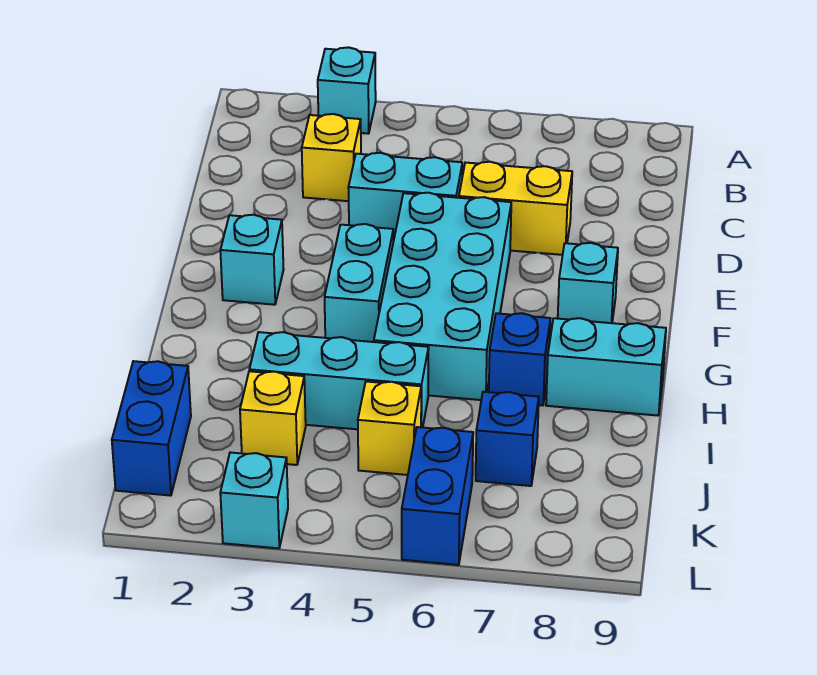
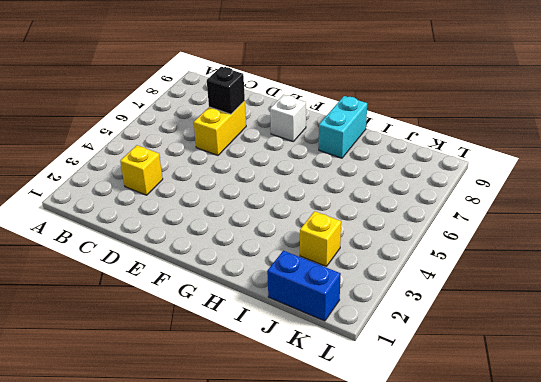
black 1x1 brick [207,67,245,114] -> none
white 1x1 brick [270,95,306,141] -> cyan 1x1 brick [558,243,618,323]
none -> cyan 1x1 brick [318,47,376,134]
none -> cyan 1x2 brick [348,153,462,241]
none -> cyan 2x4 brick [374,193,511,400]

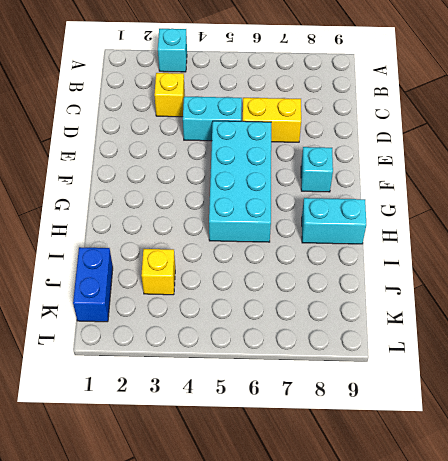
none -> cyan 1x1 brick [220,215,284,305]
none -> cyan 1x2 brick [325,224,393,342]
none -> blue 1x1 brick [489,313,551,405]

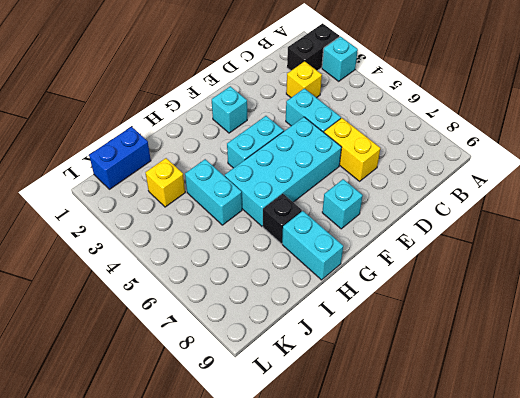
black 1x2 brick [287,23,339,71] -> none
black 1x1 brick [263,194,302,244] -> blue 1x1 brick [489,313,551,405]
cyan 1x2 brick [185,159,242,225] -> cyan 1x3 brick [249,332,429,429]
none -> yellow 1x1 brick [358,382,421,475]
none -> blue 1x1 brick [476,392,539,486]
none -> blue 1x2 brick [402,427,473,565]

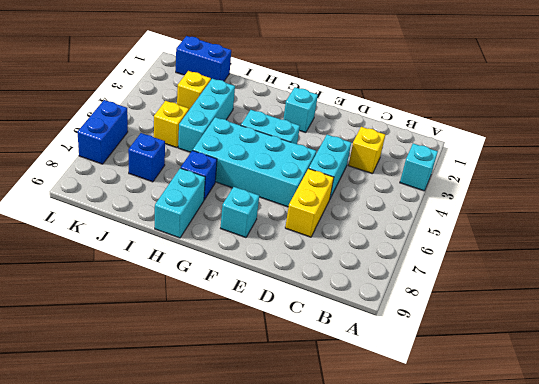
blue 1x2 brick [78,100,128,164] -> blue 1x2 brick turned to [402,427,473,565]
none -> cyan 1x1 brick [220,452,288,548]

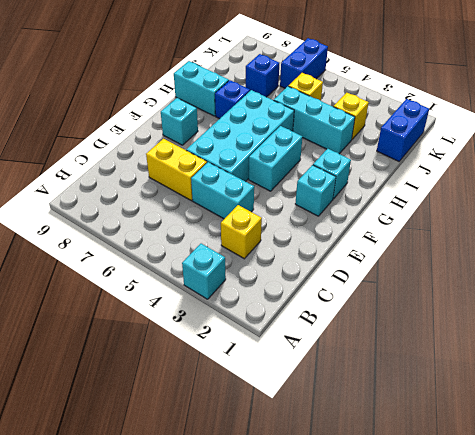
cyan 1x1 brick [313,149,351,199] -> cyan 1x1 brick moved to [220,452,288,548]

